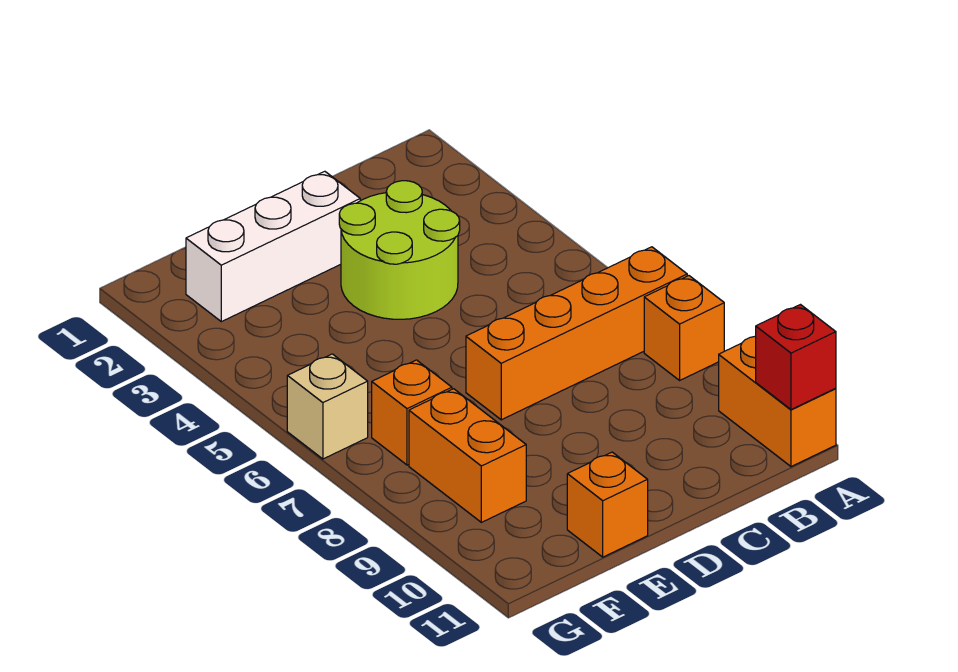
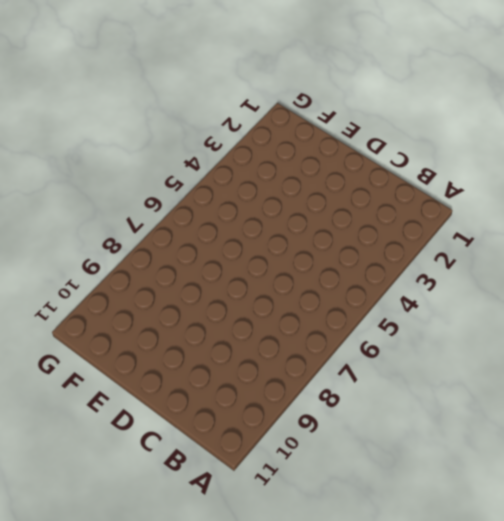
none -> orange 1x4 brick [466,247,687,420]
none -> orange 1x1 brick [644,276,724,380]

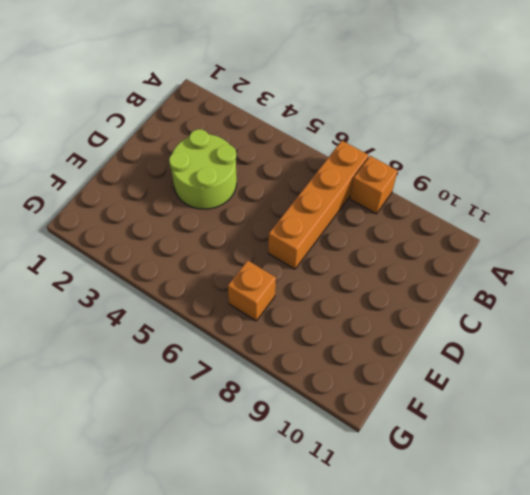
none -> orange 1x2 brick [719,336,836,467]
none -> white 1x3 brick [186,171,360,322]

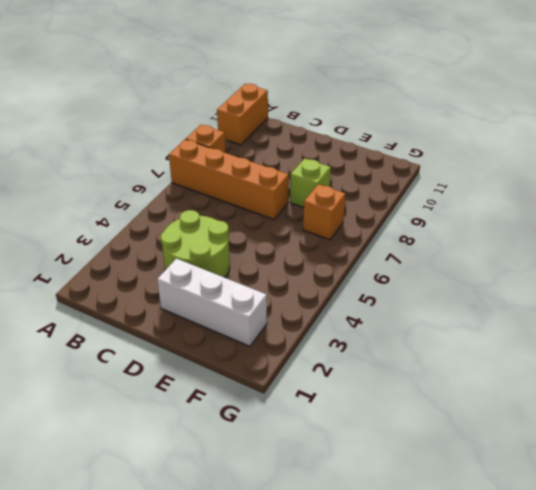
lime 1x1 brick [290,158,331,207] -> none
none -> orange 1x1 brick [567,452,648,557]
none -> orange 1x2 brick [409,389,526,522]

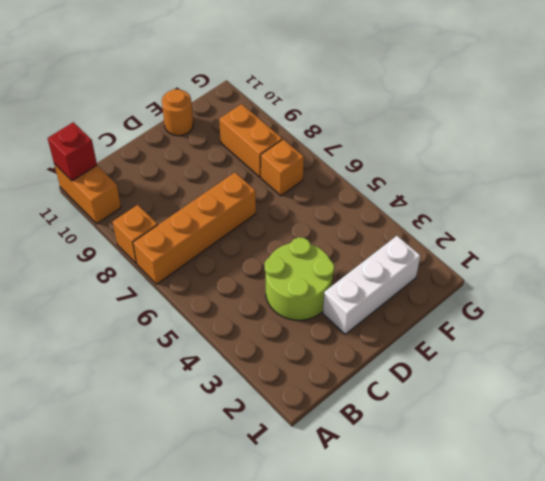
orange 1x1 round brick [162,89,193,136] -> orange 1x1 brick [567,452,648,557]
none -> tan 1x1 brick [287,354,368,459]

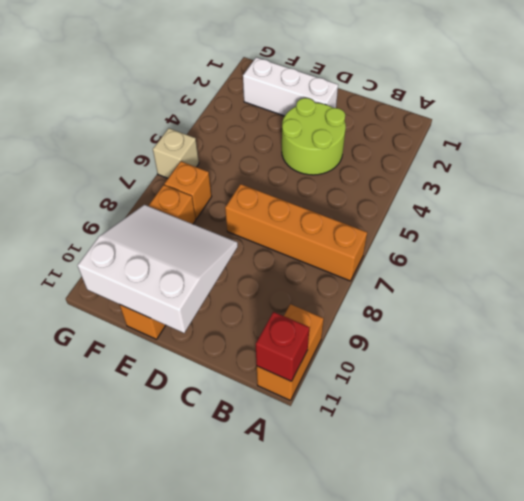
white 3x3 slope [77,205,238,333] -> none
none -> orange 1x1 brick [644,276,724,380]

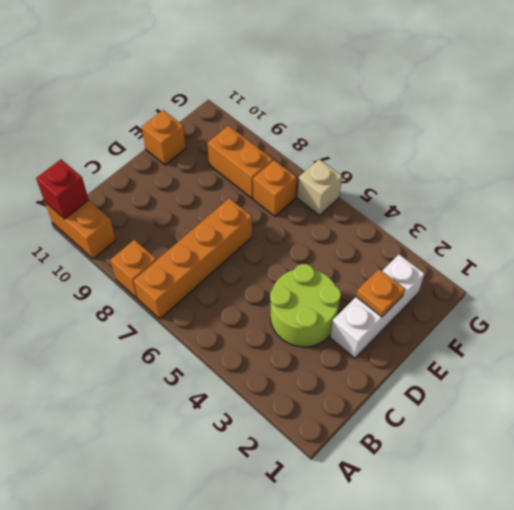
orange 1x1 plate [356,269,405,317] -> none

